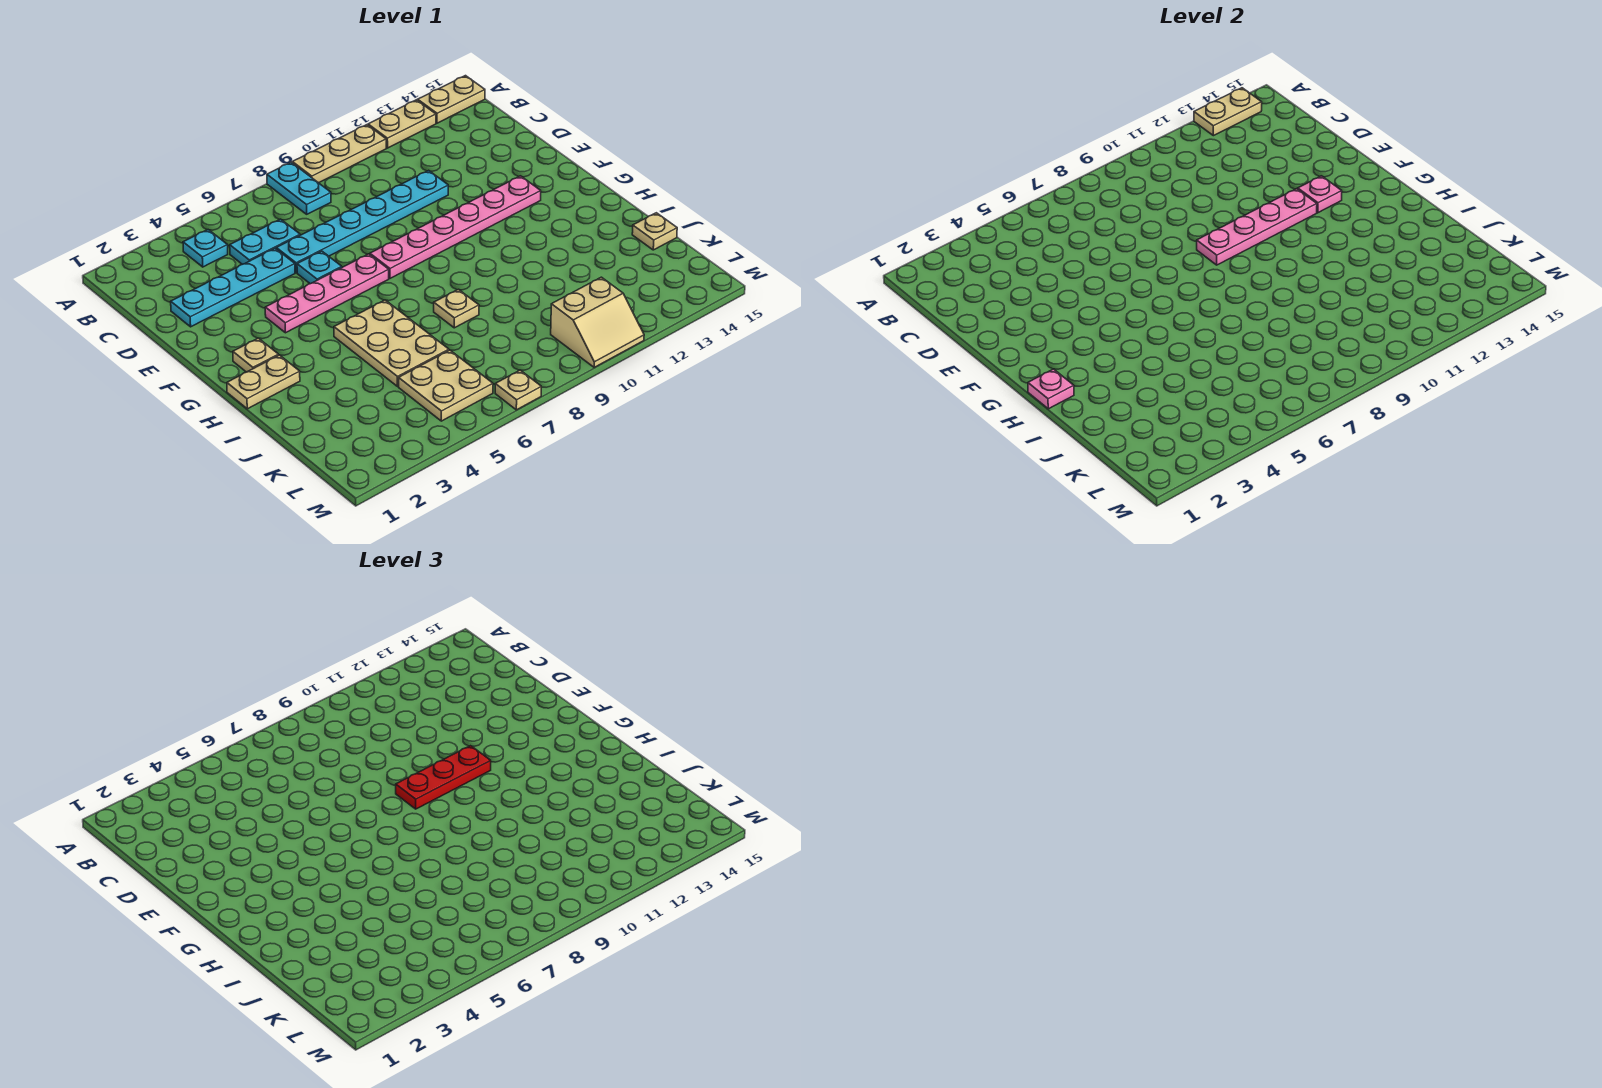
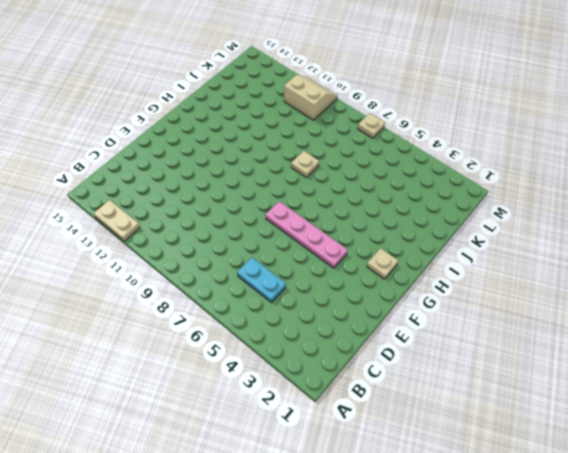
none -> cyan 1x2 plate [267,162,331,214]
none -> tan 1x3 plate [292,125,386,183]
none -> tan 1x2 plate [418,76,485,123]

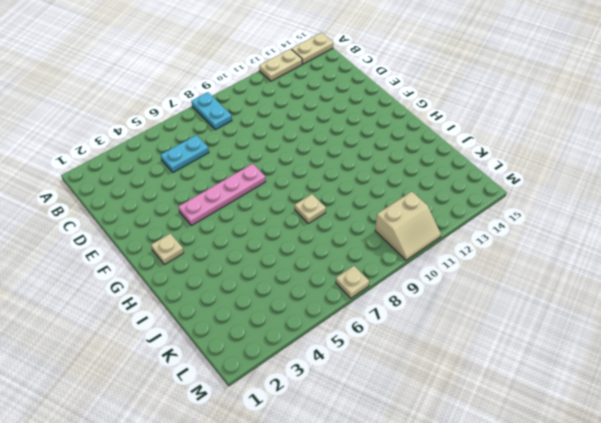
none -> tan 1x3 plate [292,125,386,183]
none -> cyan 1x1 plate [183,230,228,267]
none -> cyan 1x4 plate [171,248,295,327]

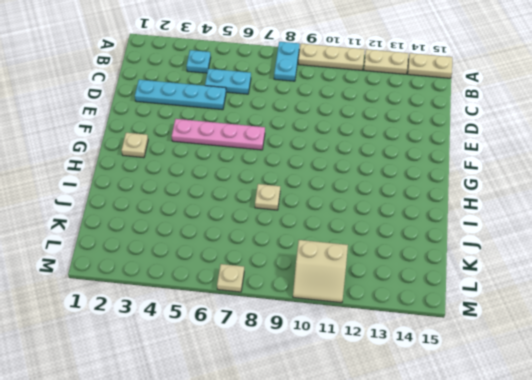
none -> cyan 1x6 plate [276,170,448,273]
none -> cyan 1x1 plate [297,251,342,284]
none -> pink 1x6 plate [370,176,541,278]

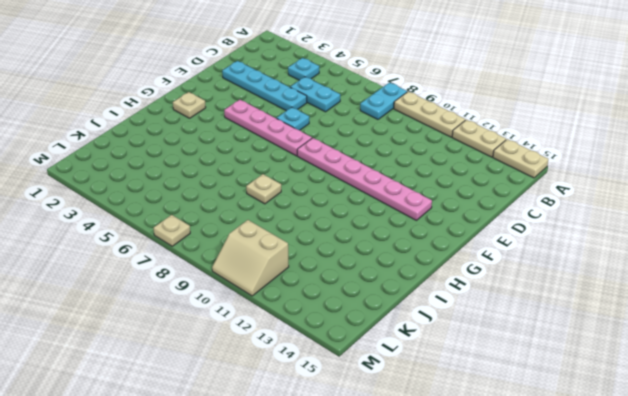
none -> cyan 1x6 plate [276,170,448,273]
none -> tan 1x2 plate [227,355,300,409]
none -> tan 2x3 plate [334,300,449,387]

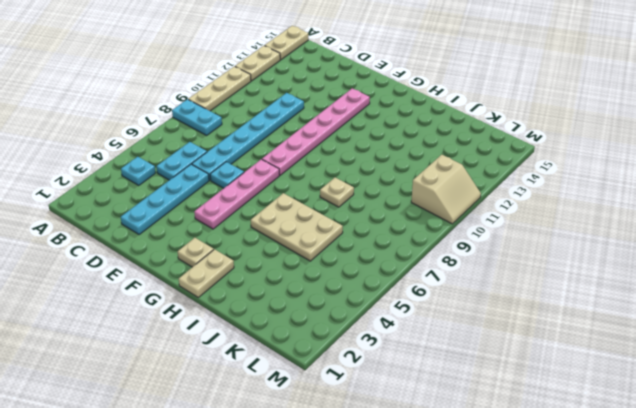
none -> tan 1x1 plate [632,213,677,250]
none -> tan 2x2 plate [399,350,493,421]
none -> tan 1x1 plate [495,370,541,410]

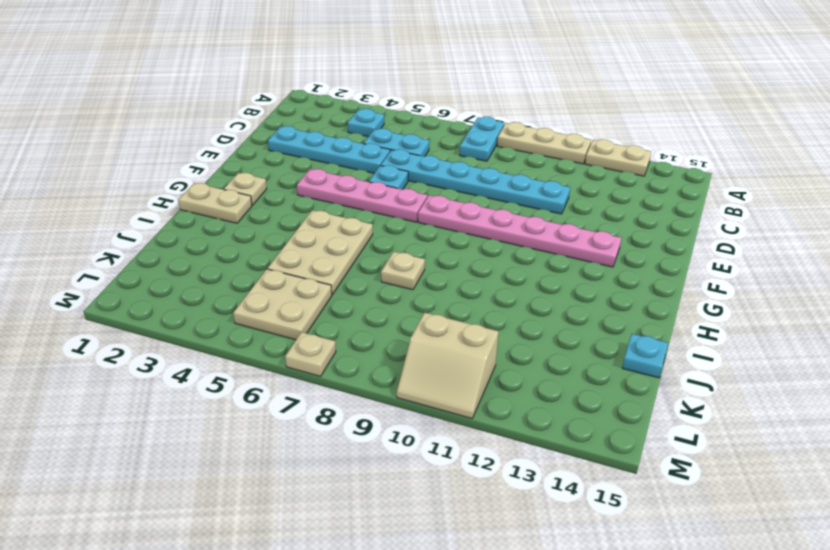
cyan 1x1 plate [622,334,668,378] -> tan 1x1 plate [632,213,677,250]
none -> tan 1x2 plate [418,76,485,123]
none -> tan 1x2 plate [1194,88,1262,136]
none -> pink 1x4 plate [1197,189,1317,265]

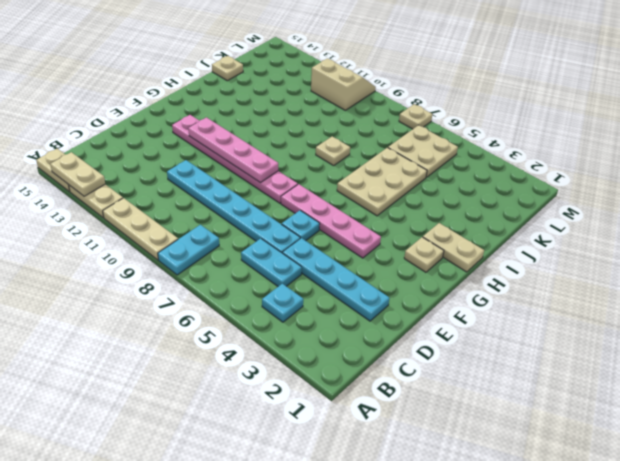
none -> pink 1x1 plate [1298,176,1342,213]
none -> pink 1x1 plate [1028,369,1074,409]
none -> red 1x3 plate [396,746,491,809]

